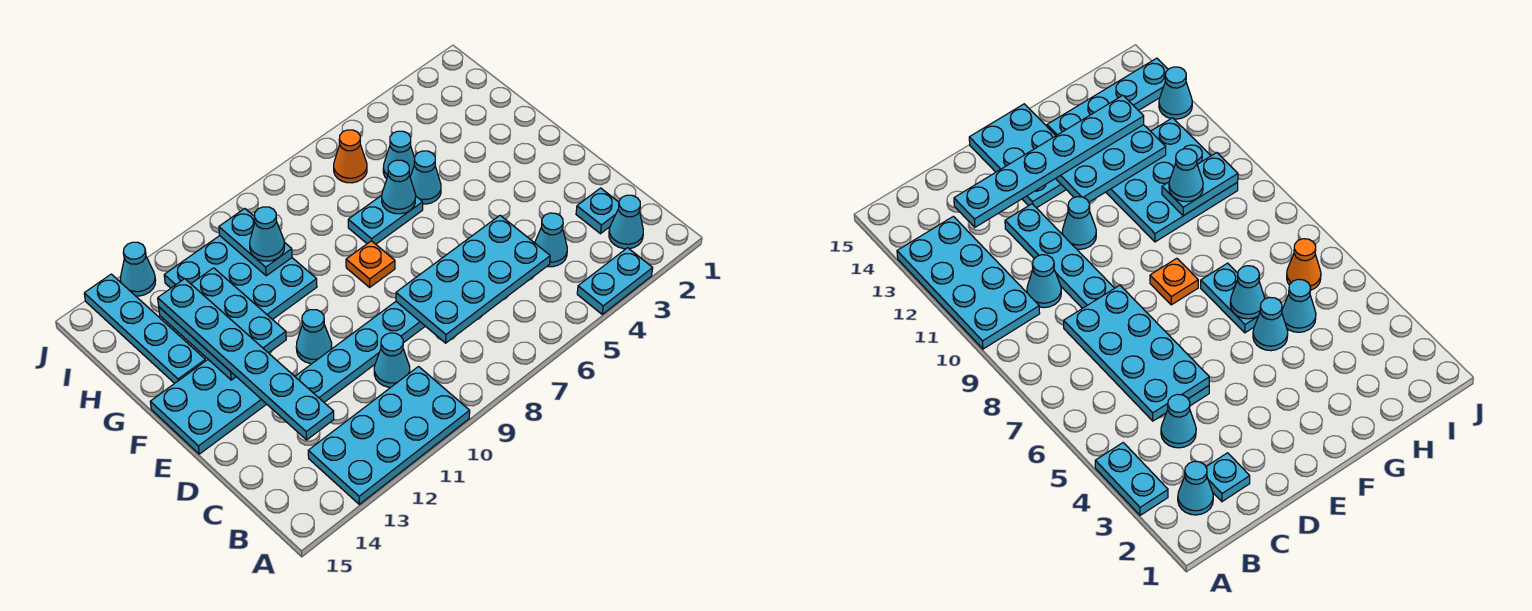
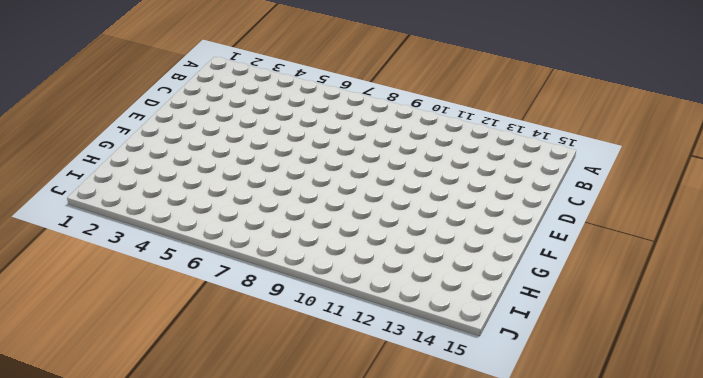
none -> cyan 1x2 plate [577,248,653,314]
none -> cyan 2x4 plate [308,367,470,504]
none -> cyan 1x1 cone [609,195,643,249]

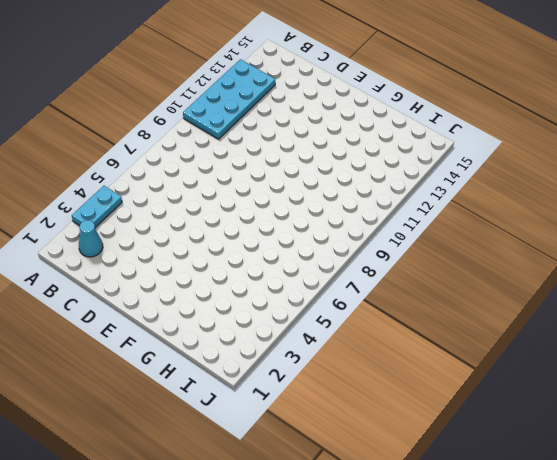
none -> cyan 1x1 plate [576,188,619,234]
none -> cyan 1x1 cone [535,213,567,267]
none -> cyan 1x1 cone [374,333,410,387]

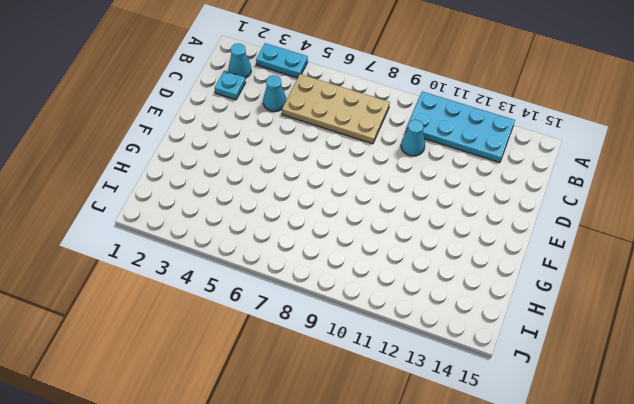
tan 2x4 plate [282,74,390,144] -> none
none -> cyan 1x8 plate [295,302,425,402]
none -> cyan 1x1 cone [296,310,332,364]
none -> cyan 2x3 plate [150,360,266,454]

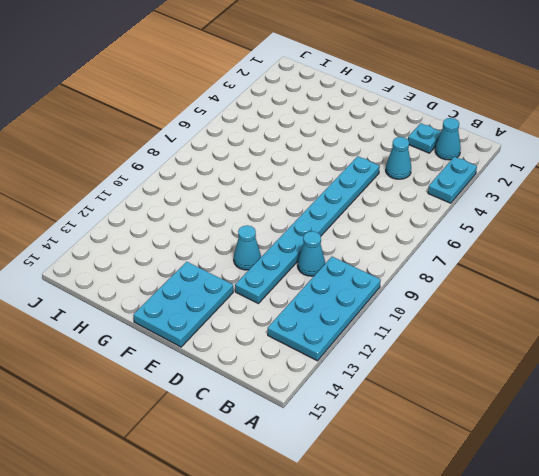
none -> orange 1x1 plate [346,241,395,287]
none -> cyan 1x1 cone [410,151,441,204]
none -> cyan 1x2 plate [348,195,423,244]

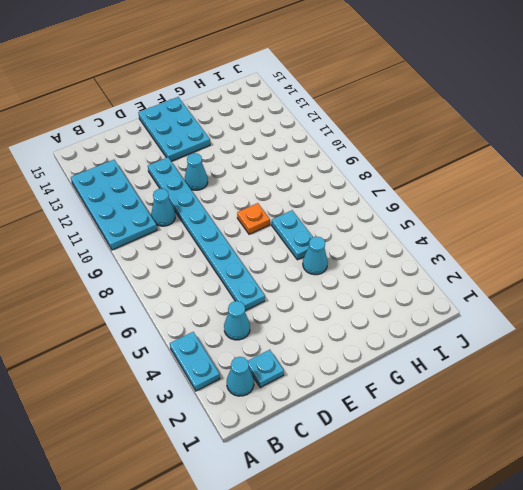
none -> cyan 3x3 plate [164,236,317,320]
none -> cyan 1x4 plate [84,274,205,383]
none -> cyan 1x1 cone [383,131,415,179]

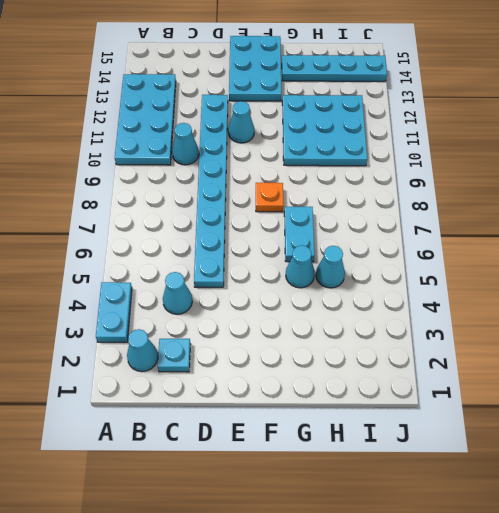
none -> orange 1x1 cone [334,130,367,183]
none -> cyan 1x1 cone [120,242,156,296]
none -> cyan 2x4 plate [396,215,550,343]

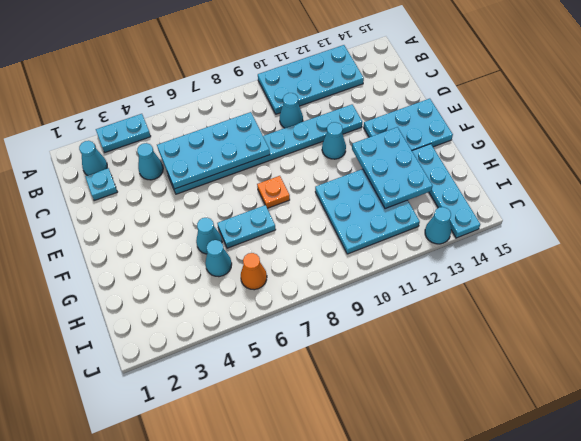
none -> cyan 1x1 cone [382,160,416,214]
none -> cyan 1x2 plate [219,209,292,276]
none -> cyan 1x6 plate [158,279,334,440]

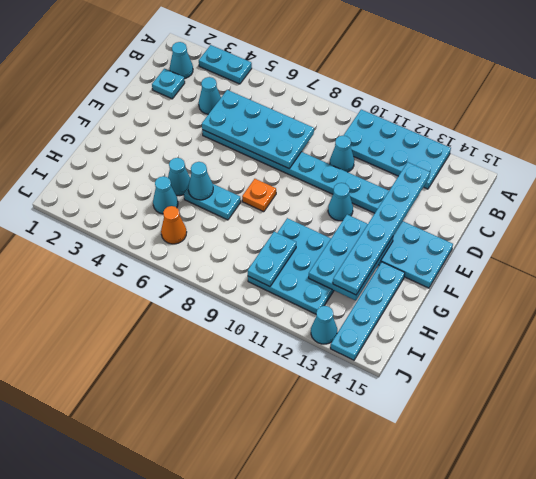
none -> cyan 1x1 cone [250,207,285,261]

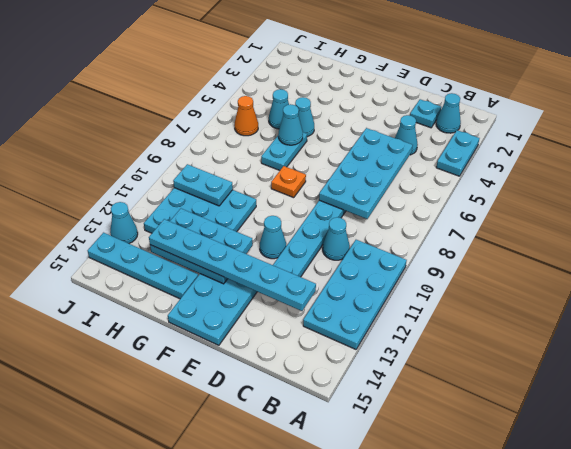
none -> cyan 1x1 cone [250,207,285,261]

